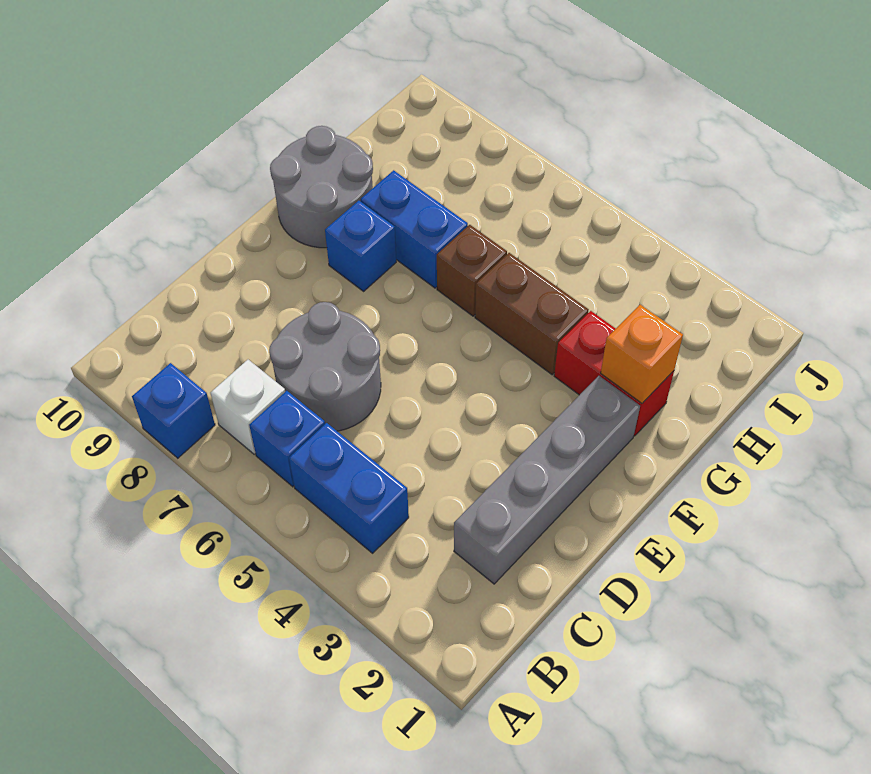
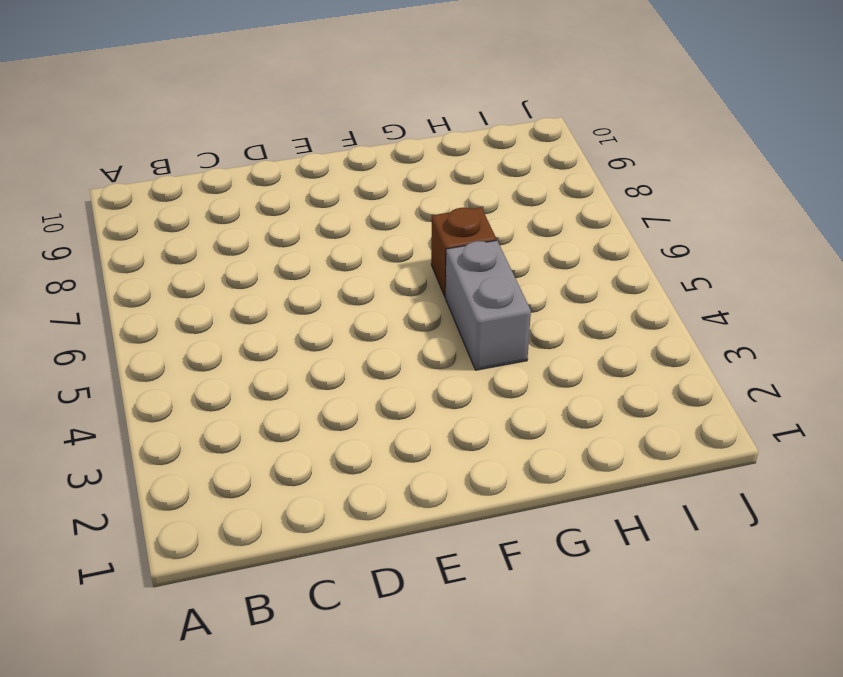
grey 1x2 brick [445,240,531,370] -> brown 1x2 brick [475,253,589,375]
none -> blue 1x1 brick [132,363,215,458]
none -> blue 1x2 brick [289,423,409,553]
none -> blue 1x1 brick [249,391,325,487]

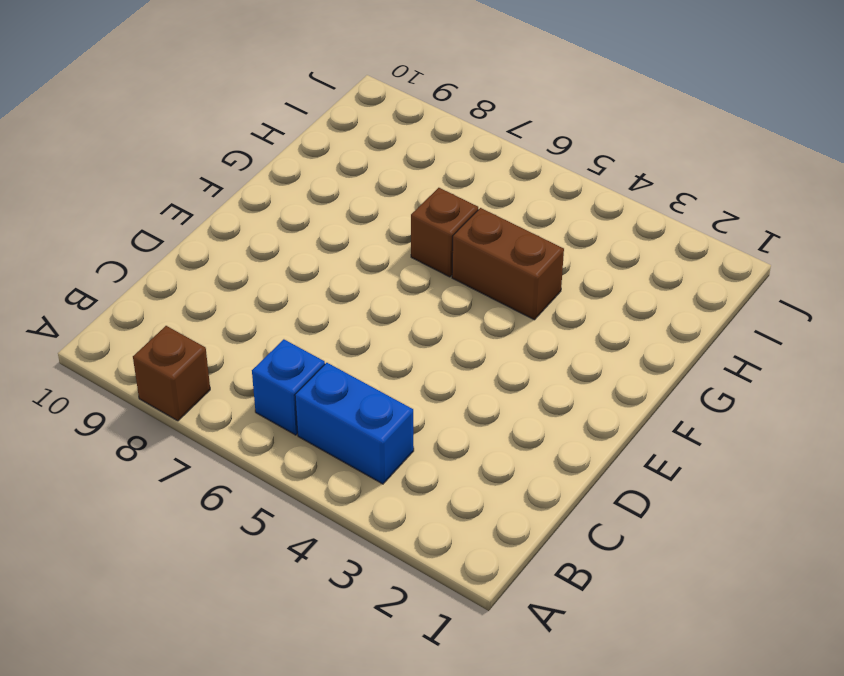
brown 1x1 brick [133,326,210,421] -> blue 1x1 brick [132,363,215,458]
none -> white 1x1 brick [210,360,285,454]
none -> grey 1x4 brick [454,376,640,584]
none -> grey 2x2 round brick [269,302,381,431]

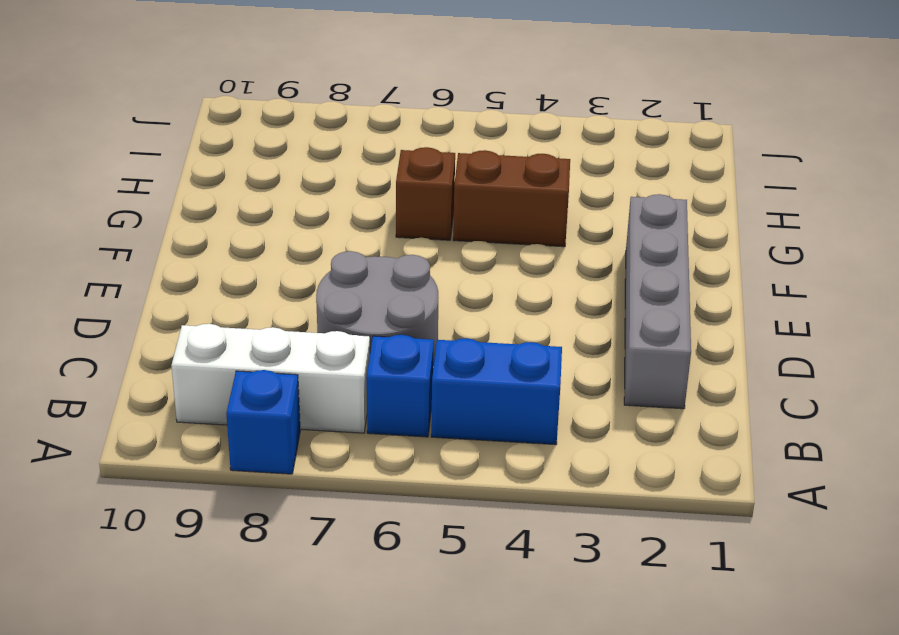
white 1x3 brick [171,324,370,433] -> white 1x1 brick [210,360,285,454]
none -> blue 1x1 brick [325,201,396,291]
none -> grey 2x2 round brick [270,126,373,248]
none -> red 1x2 brick [554,311,674,436]

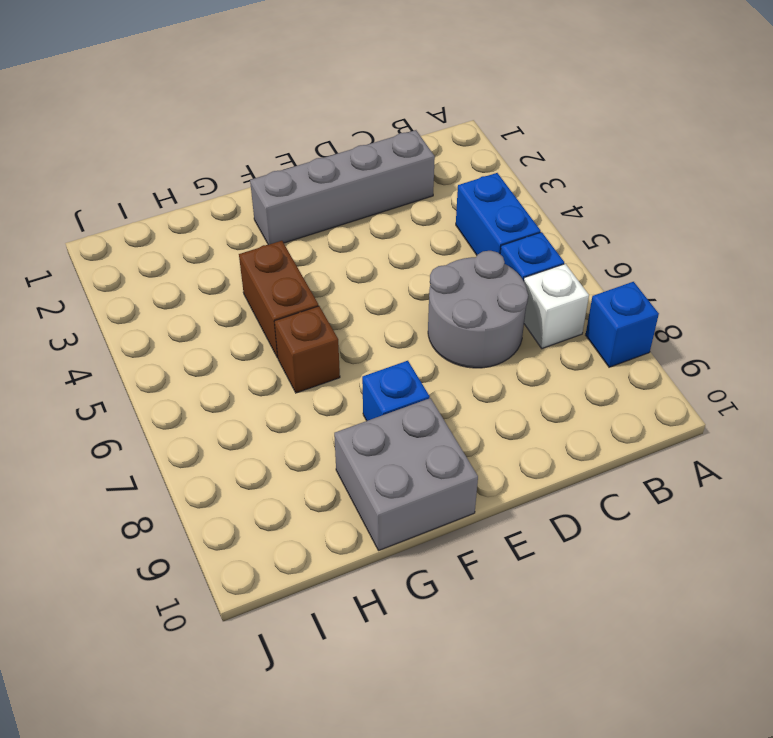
grey 2x2 brick [334,398,478,551] -> grey 2x2 round brick [270,126,373,248]
none -> red 1x2 brick [554,311,674,436]
none -> blue 1x2 brick [361,170,468,288]
none -> orange 1x1 brick [601,305,683,403]

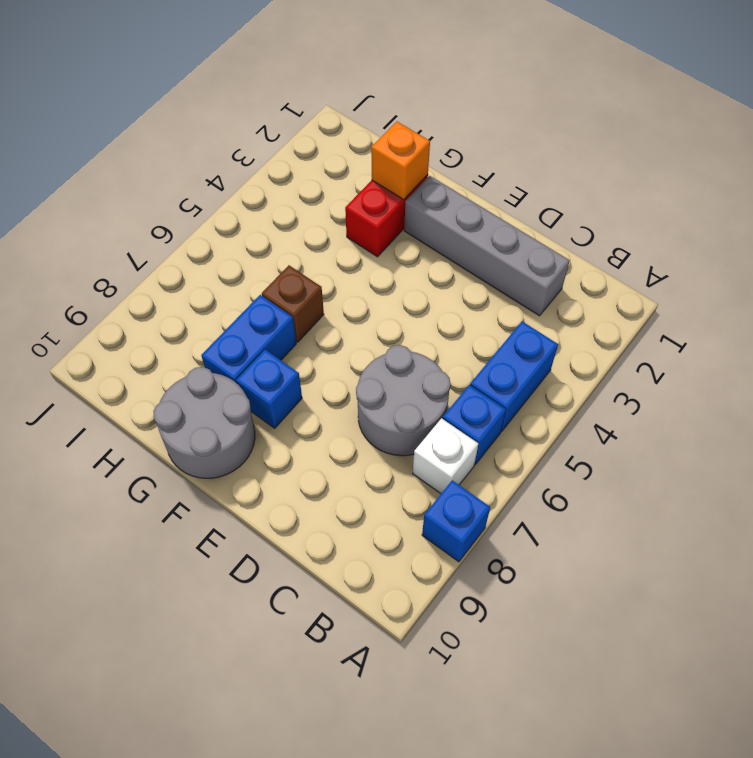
none -> brown 1x2 brick [475,253,589,375]

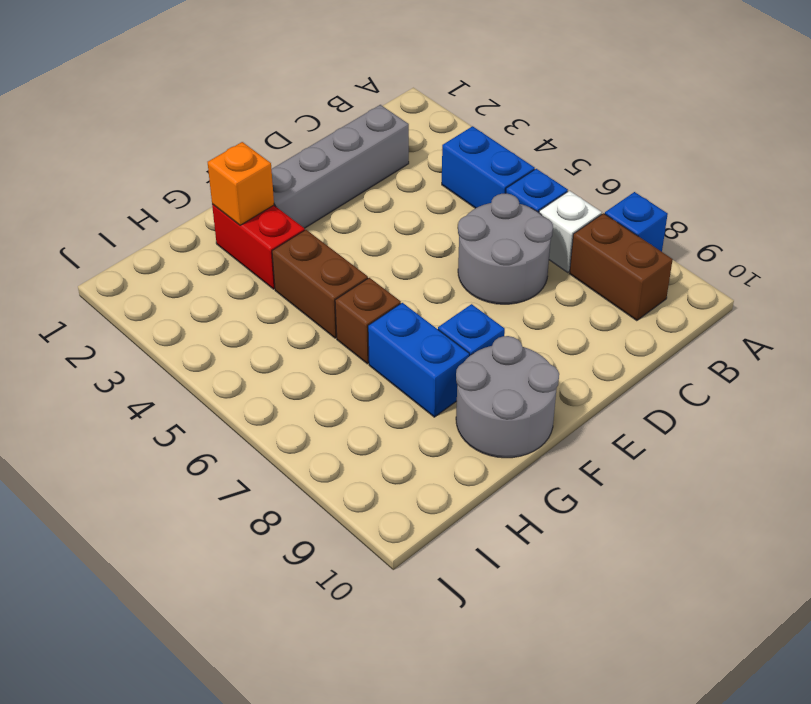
brown 1x2 brick [569,213,673,321] -> none

